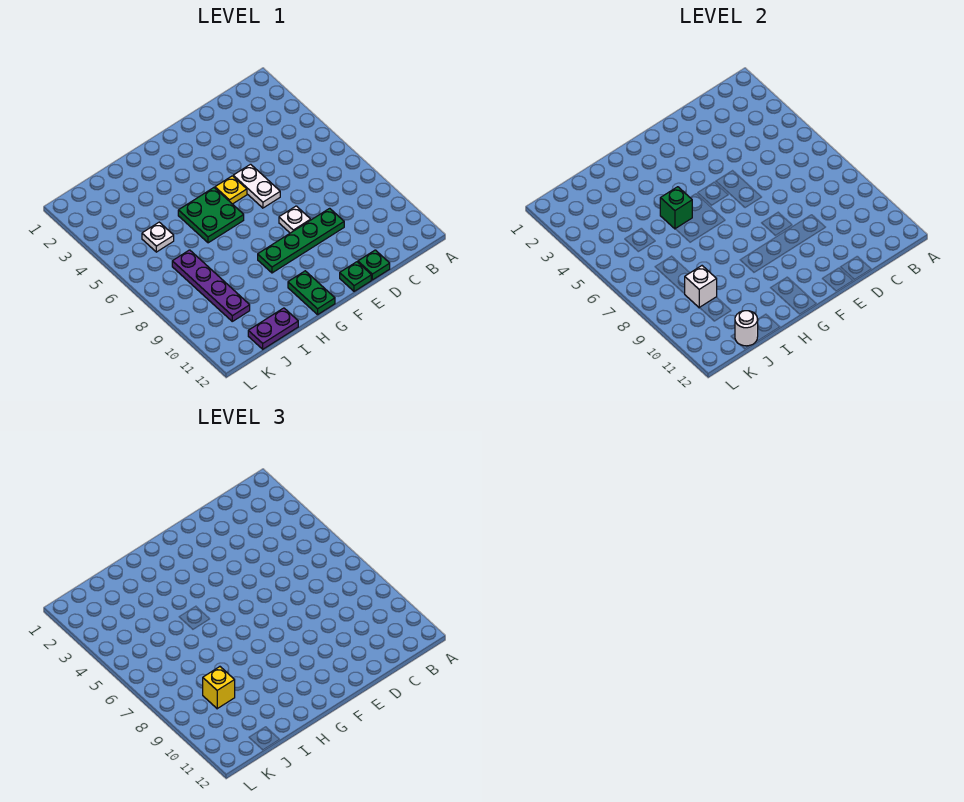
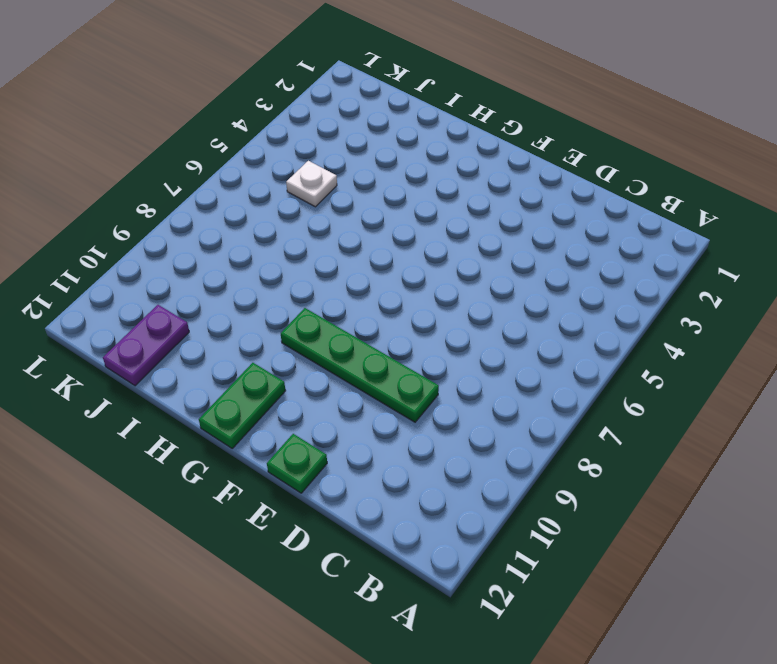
purple 1x2 plate [103,305,189,386] -> purple 1x2 plate turned to [248,308,298,349]
none -> green 1x1 plate [358,250,390,280]
none -> white 1x2 plate [233,164,280,208]
none -> white 1x1 plate [279,206,311,233]

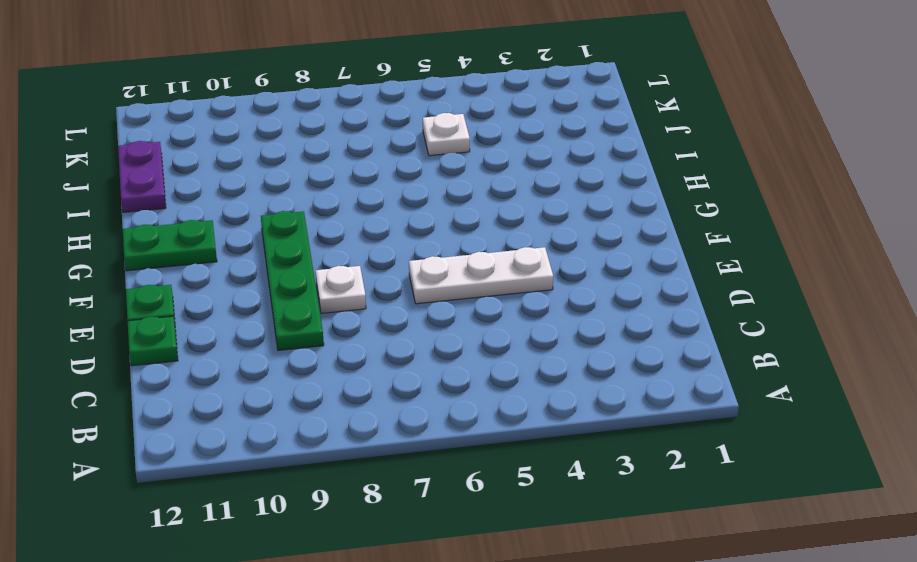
white 1x3 plate [409,247,553,304] -> white 1x2 plate [233,164,280,208]
none -> yellow 1x1 plate [215,176,247,204]
none -> green 2x2 plate [178,188,244,243]
none -> purple 1x4 plate [172,250,250,321]

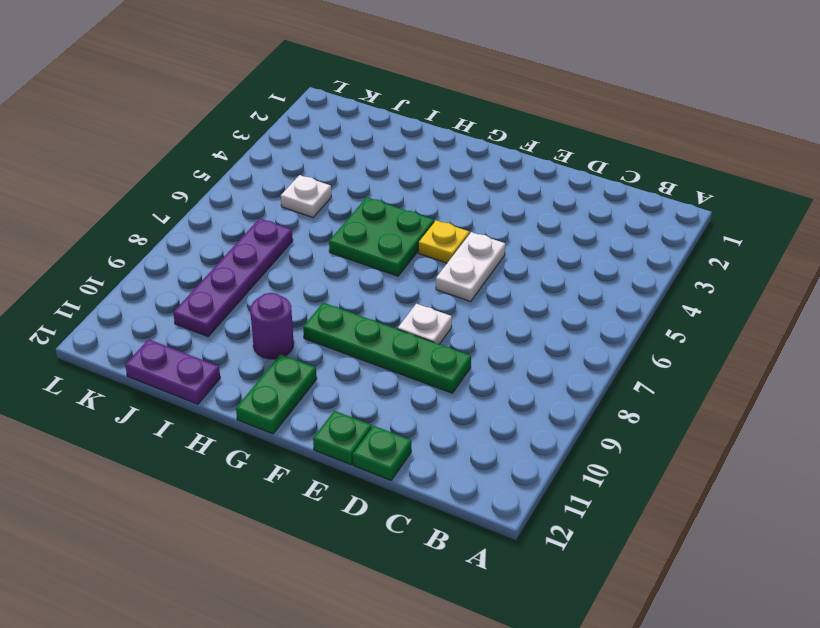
purple 1x1 round brick [250,293,294,359] -> none
none -> green 1x1 brick [660,187,692,229]
none -> white 1x1 brick [685,266,717,308]
none -> white 1x1 round brick [735,311,758,346]

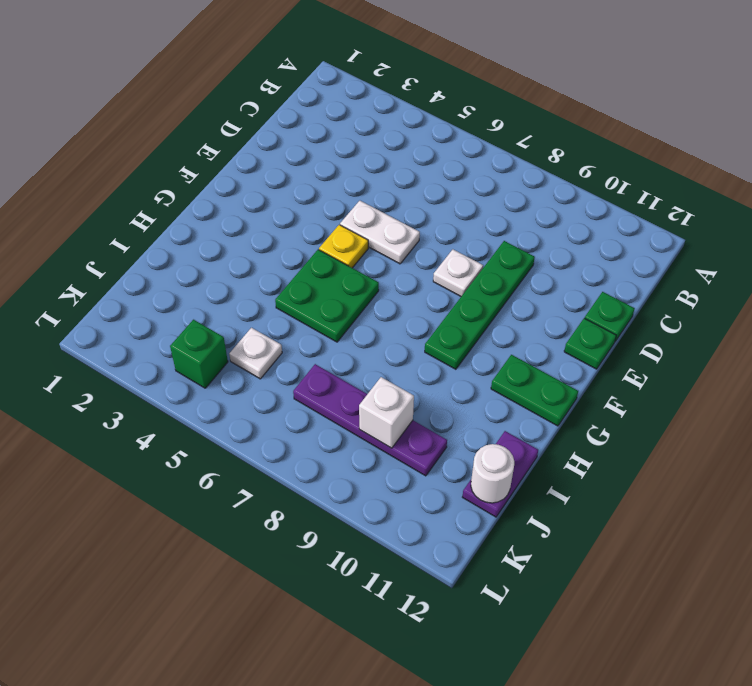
green 1x1 brick [170,320,228,388] -> green 1x1 brick moved to [660,187,692,229]
none -> yellow 1x1 brick [203,667,235,709]

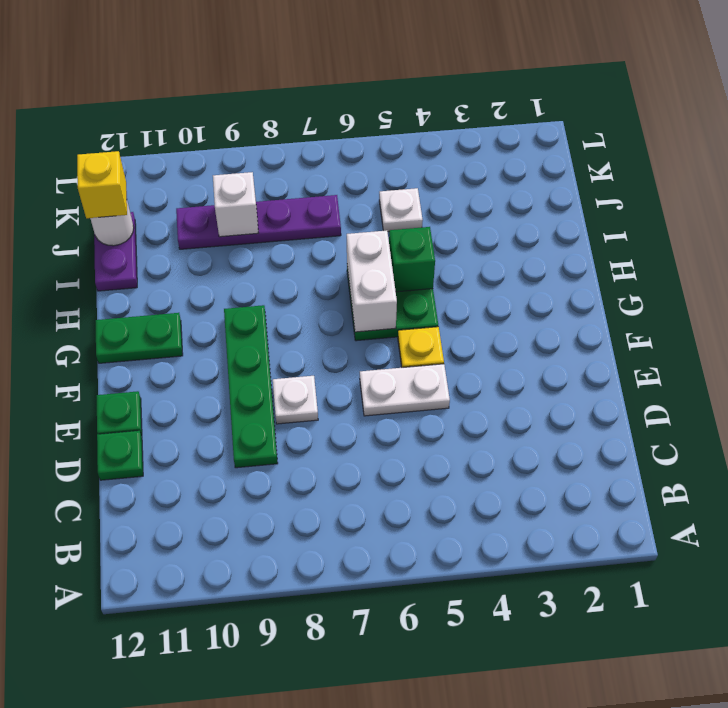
white 1x2 brick [347,230,397,332] -> none
yellow 1x1 brick [77,151,127,218] -> yellow 1x1 brick moved to [203,667,235,709]

